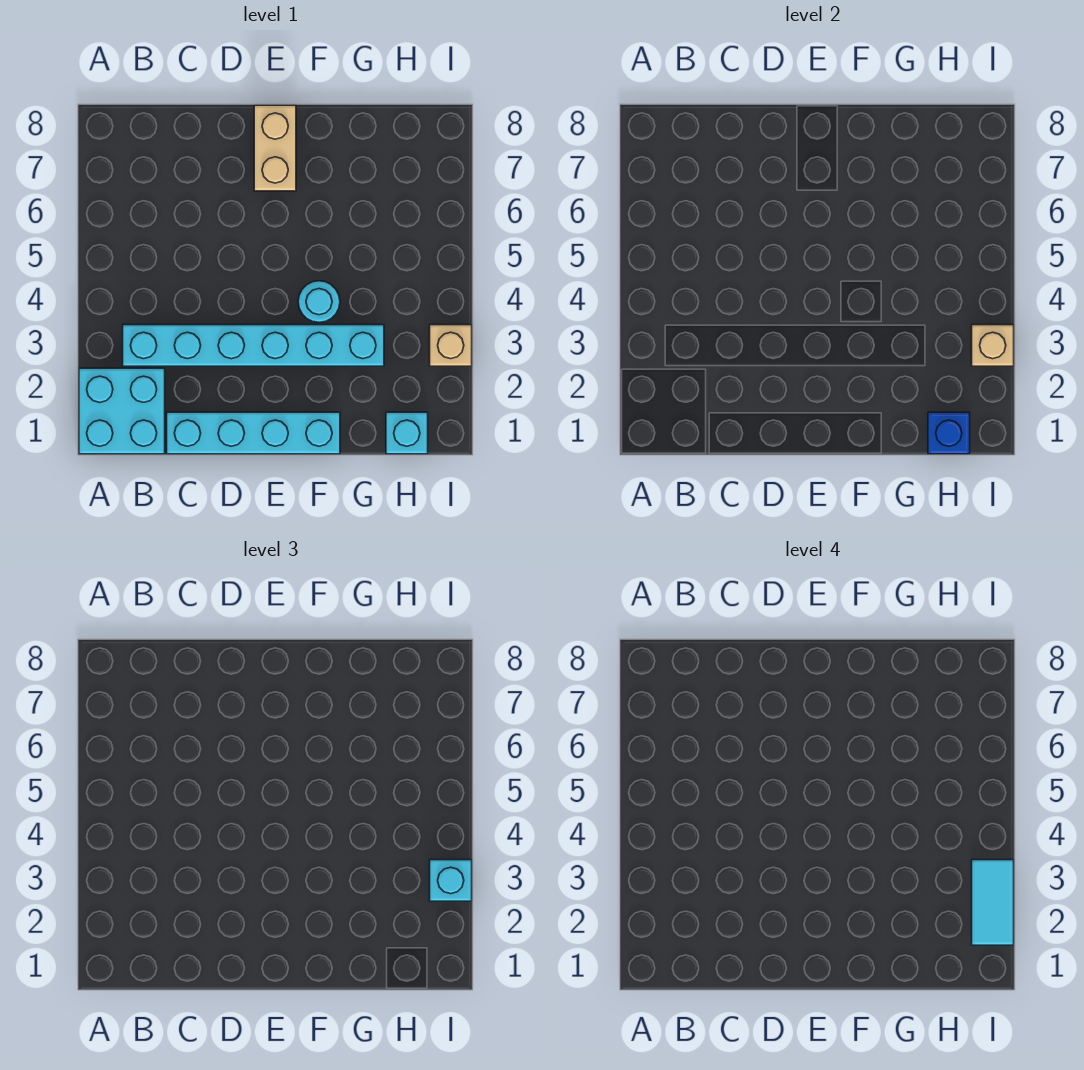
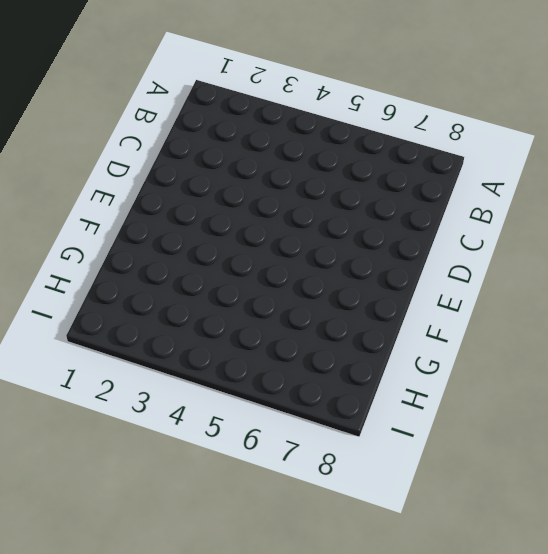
none -> cyan 2x2 brick [79,368,165,454]
none -> cyan 1x6 brick [123,325,384,366]

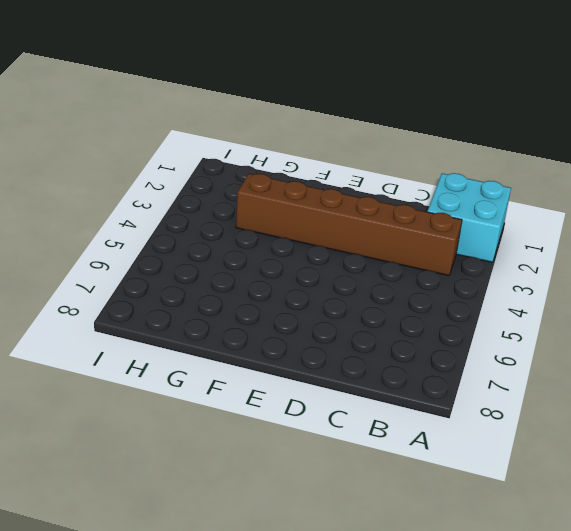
brown 1x6 brick [236,174,462,275] -> cyan 1x6 brick [123,325,384,366]
none -> cyan 1x4 brick [167,412,340,454]
none -> tan 1x2 brick [254,105,296,191]

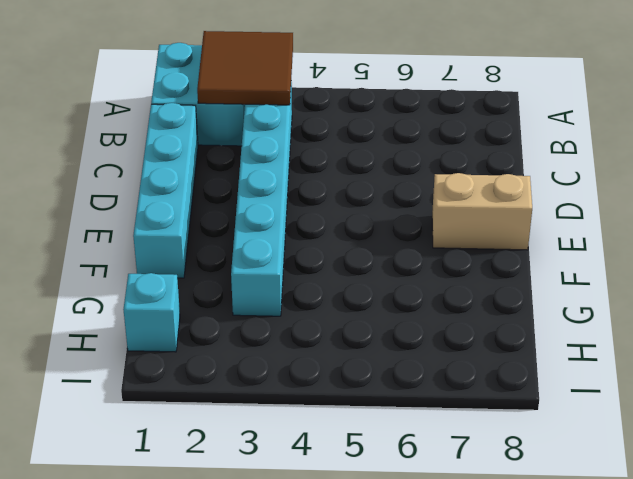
brown 2x2 tile [197,31,293,105] -> none
none -> cyan 1x1 round brick [298,281,340,322]
none -> tan 1x1 brick [430,325,472,366]

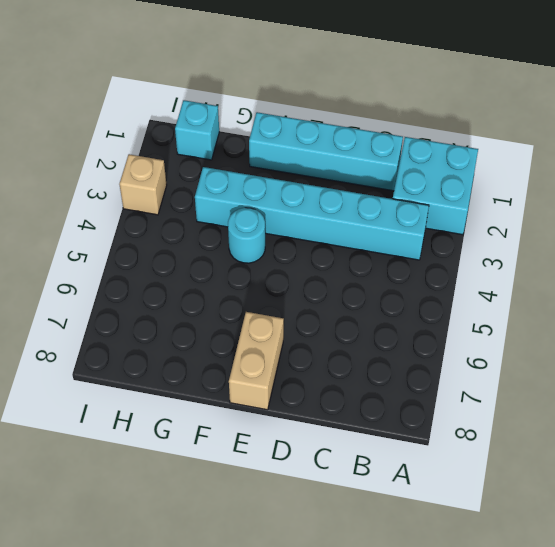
none -> blue 1x1 brick [928,412,970,454]
none -> tan 1x1 brick [972,325,1014,366]

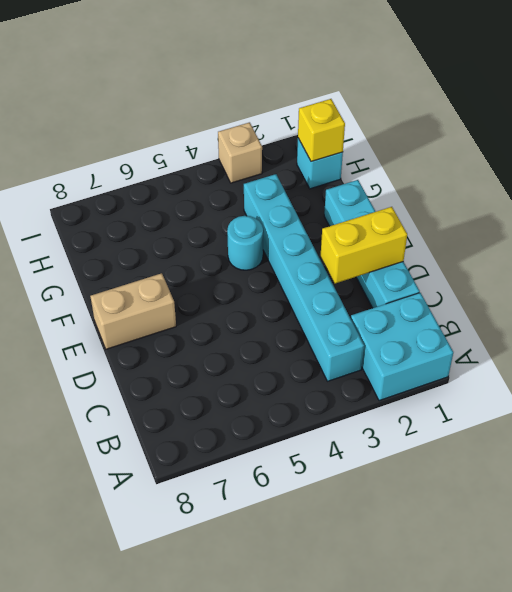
yellow 1x2 brick [321,207,407,284] -> none
yellow 1x1 brick [298,99,345,162] -> blue 1x1 brick [928,412,970,454]
none -> tan 1x1 brick [972,325,1014,366]
none -> cyan 1x1 brick [430,860,472,901]

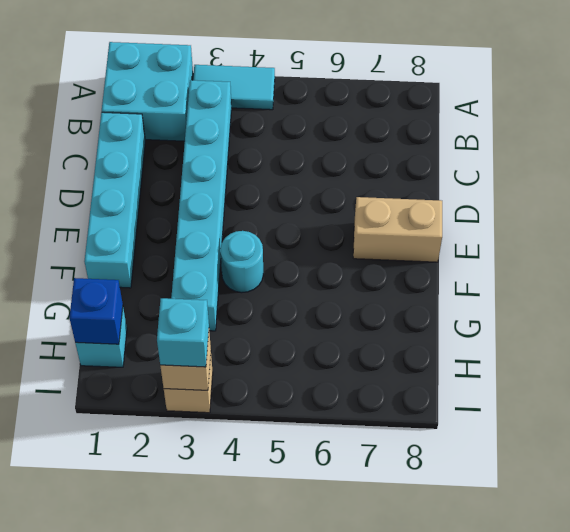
cyan 1x2 tile [193,65,275,110] -> cyan 1x2 tile moved to [972,860,1014,945]

